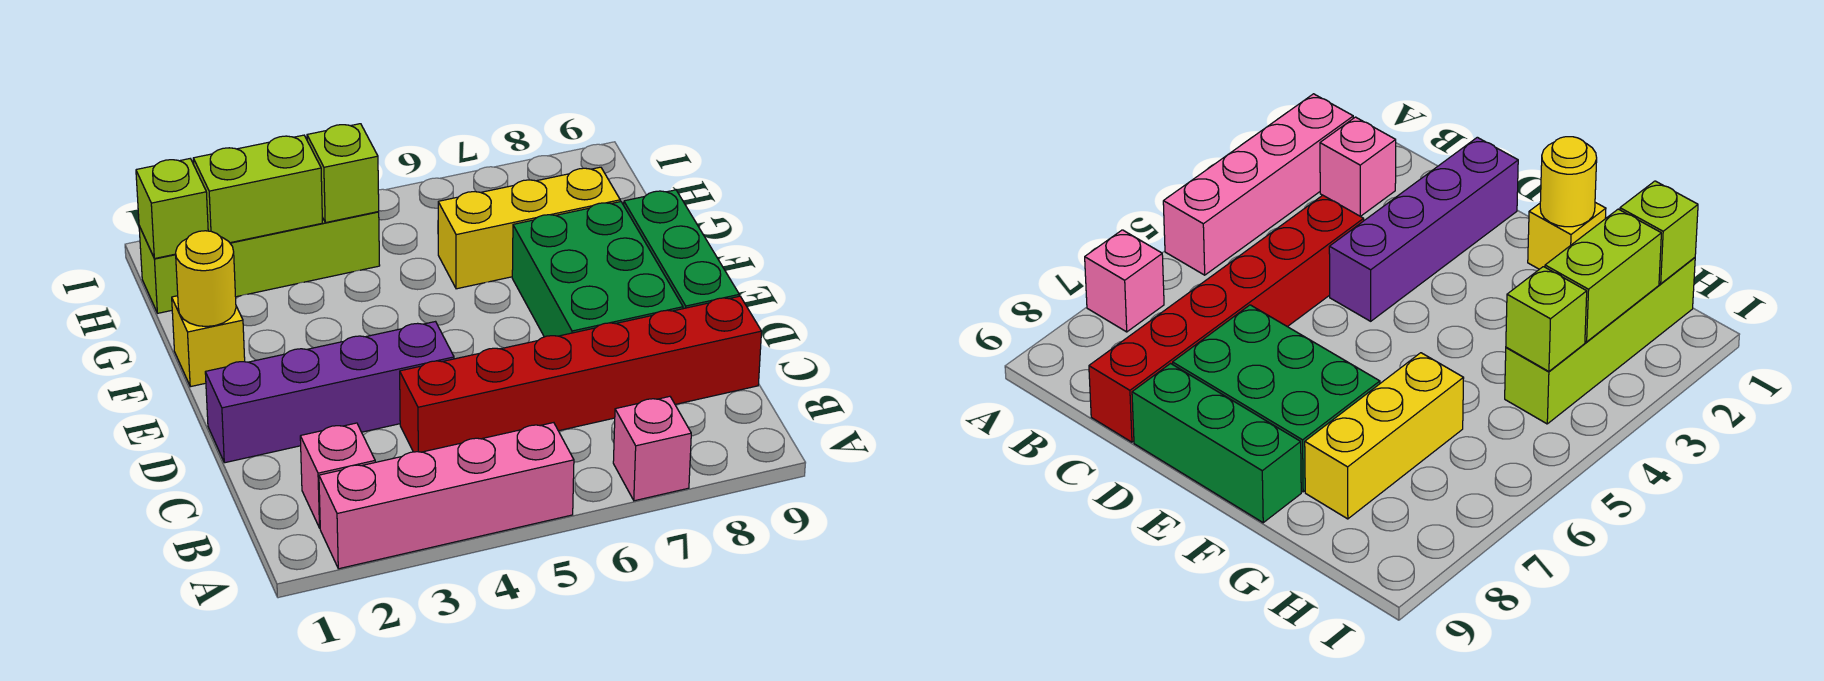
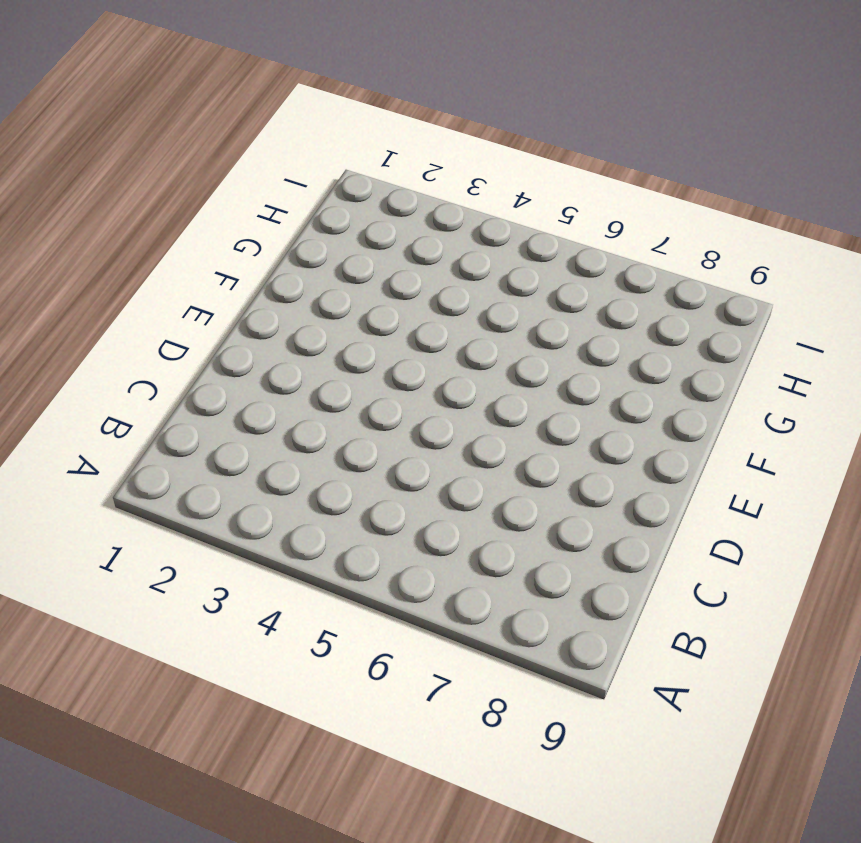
none -> pink 1x4 brick [319,423,574,569]
none -> pink 1x1 brick [613,396,691,501]
none -> pink 1x1 brick [300,423,375,528]

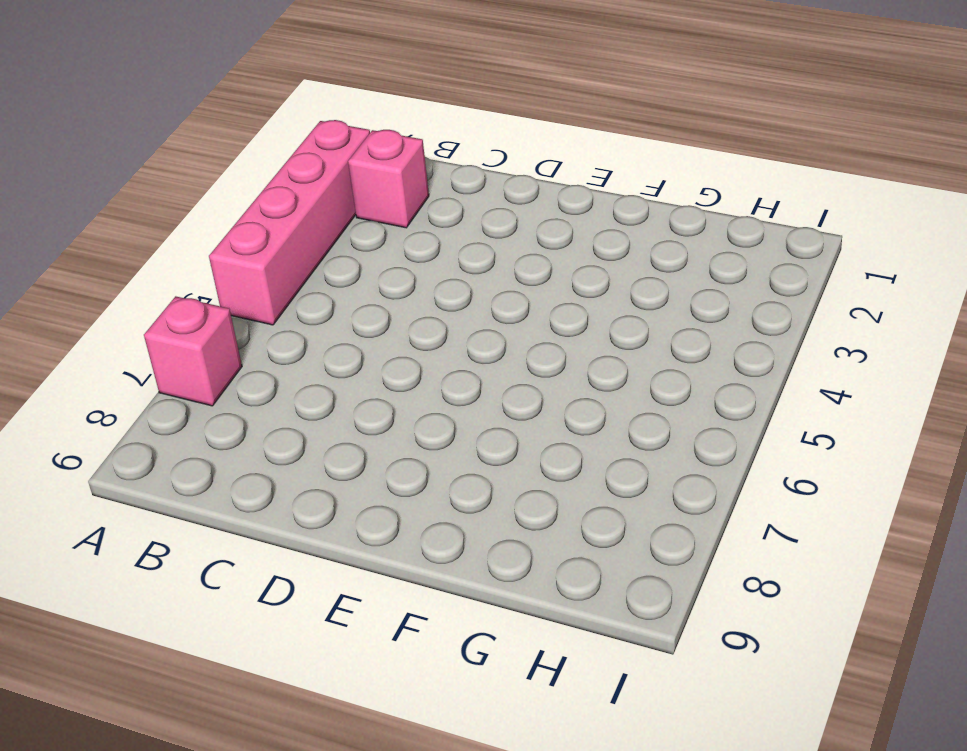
none -> red 1x6 brick [400,296,762,452]
none -> purple 1x4 brick [205,322,454,463]
none -> green 2x3 brick [512,202,683,337]

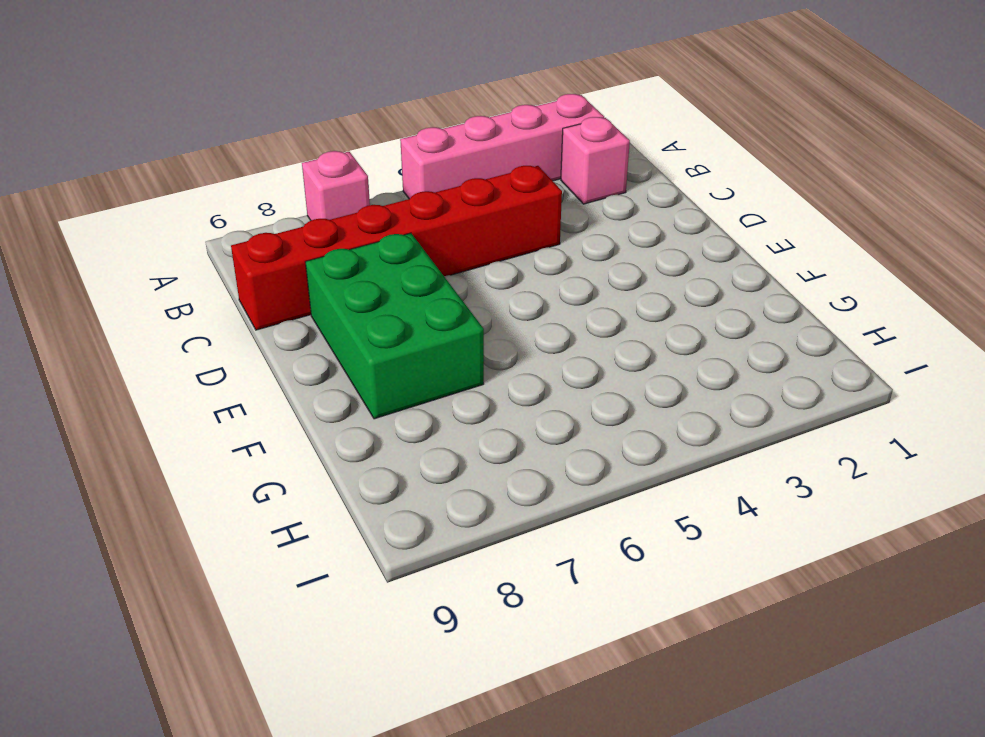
none -> purple 1x4 brick [205,322,454,463]
none -> green 1x3 brick [624,190,739,309]
none -> yellow 1x1 brick [172,296,245,387]

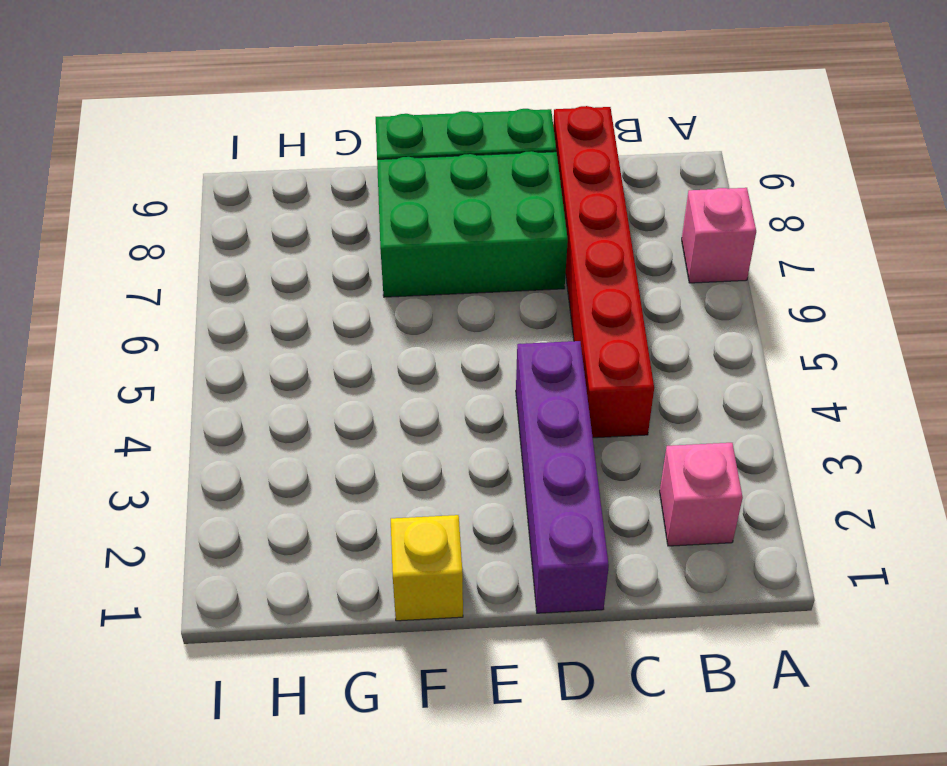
none -> pink 1x4 brick [319,423,574,569]
none -> yellow 1x3 brick [438,167,620,289]
none -> lime 1x4 brick [139,212,380,313]

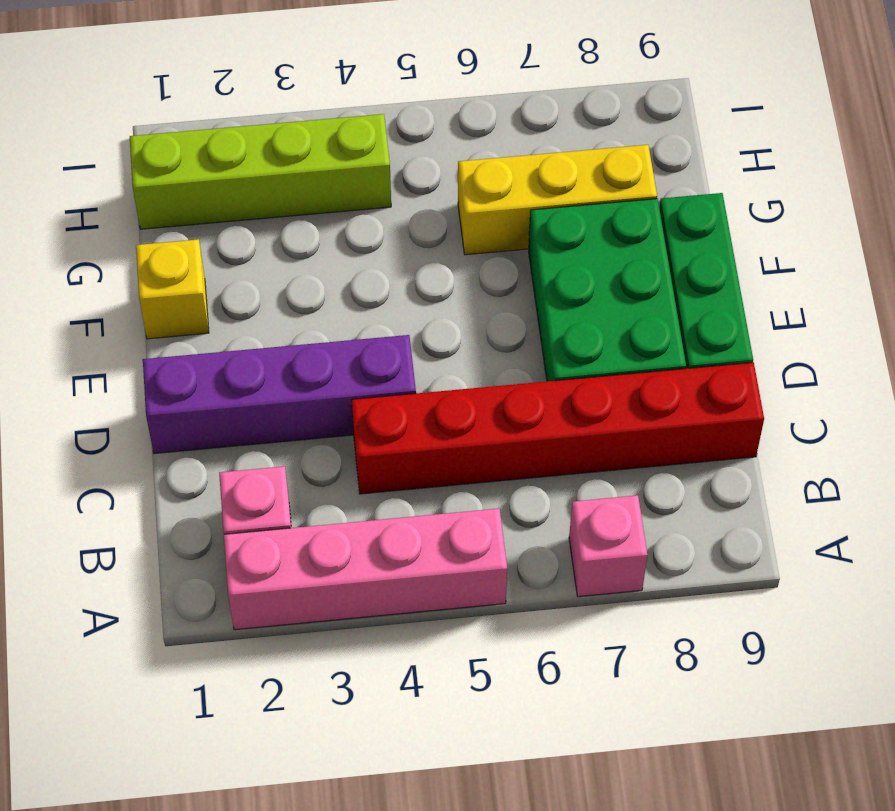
none -> yellow 1x1 round brick [176,231,236,327]
none -> lime 1x1 brick [136,159,208,259]
none -> lime 1x2 brick [193,135,322,243]

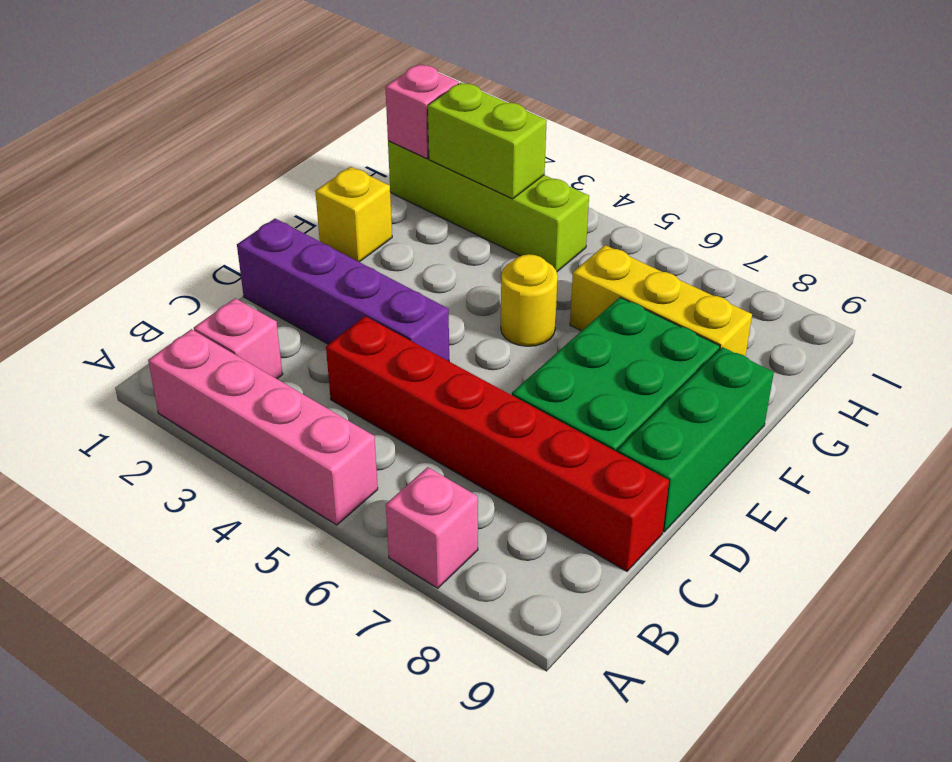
yellow 1x1 round brick [501,254,558,346] -> yellow 1x1 round brick moved to [176,231,236,327]
pink 1x1 brick [385,64,459,159] -> lime 1x1 brick [136,159,208,259]
none -> lime 1x1 brick [307,124,379,223]

